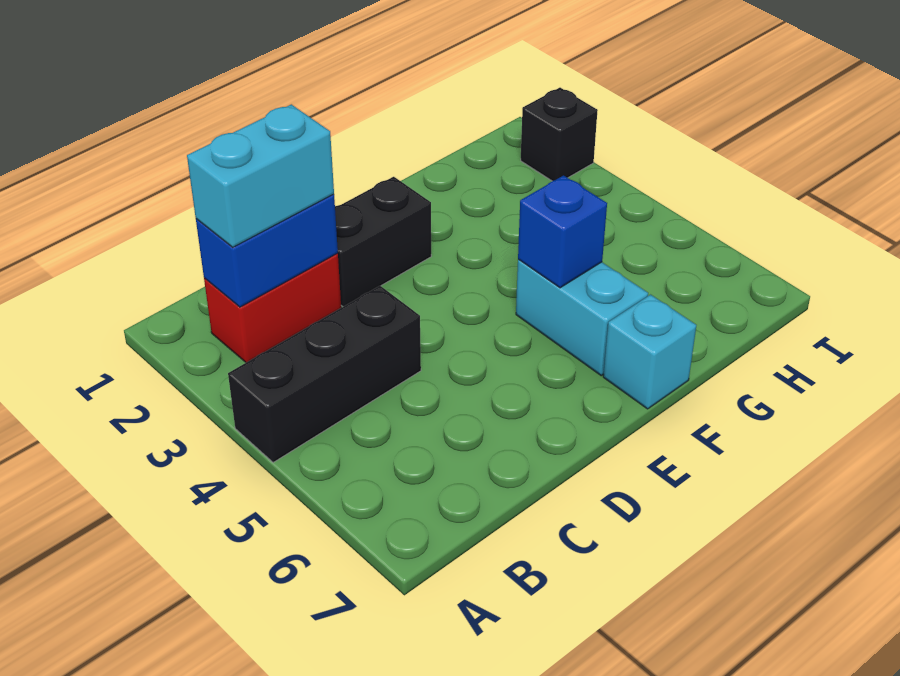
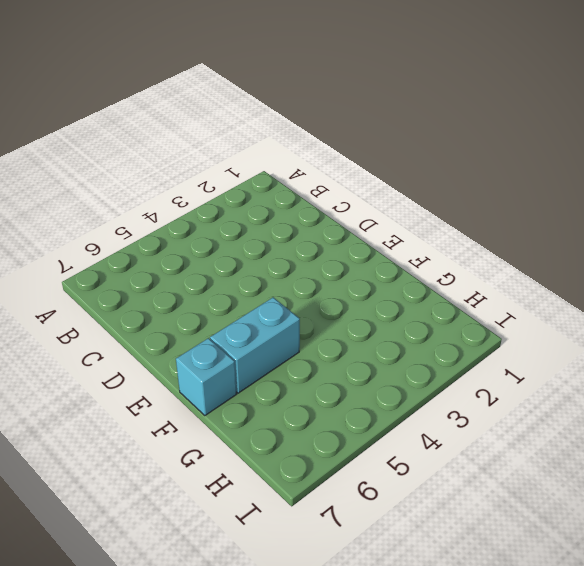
none -> black 1x3 brick [228,286,421,463]
none -> red 1x2 brick [204,253,341,362]

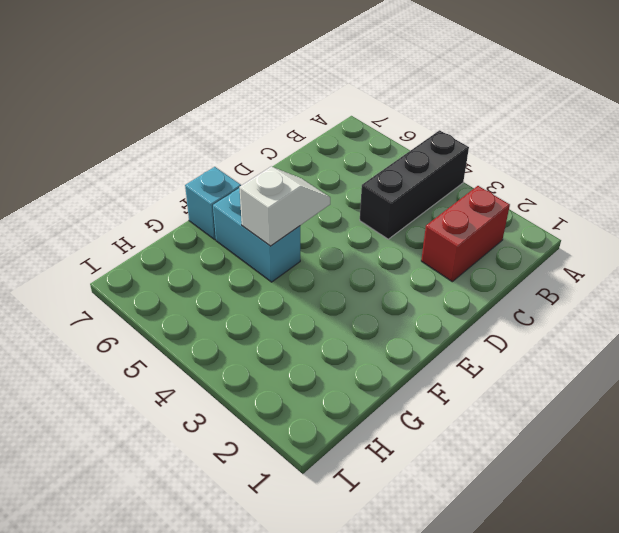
white 1x2 slope [239,167,330,246] -> blue 1x1 brick [518,175,607,288]
none -> black 1x2 brick [335,177,431,307]
none -> black 1x1 brick [521,88,598,181]

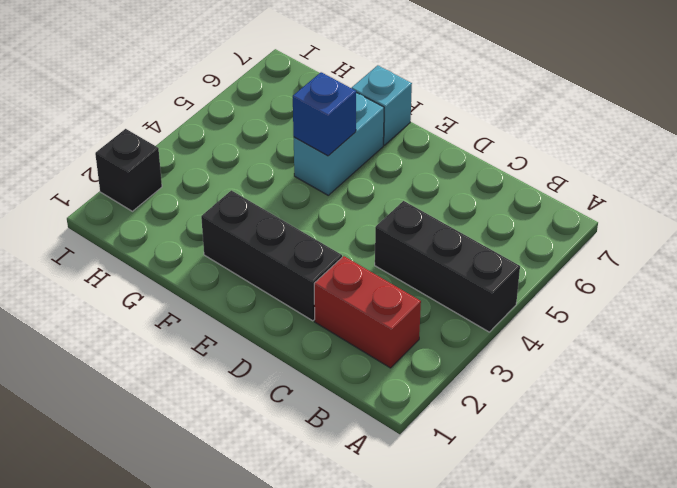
black 1x3 brick [201,190,342,321] -> black 1x2 brick [335,177,431,307]
none -> blue 1x2 brick [196,194,338,307]
none -> cyan 1x2 brick [187,104,334,247]

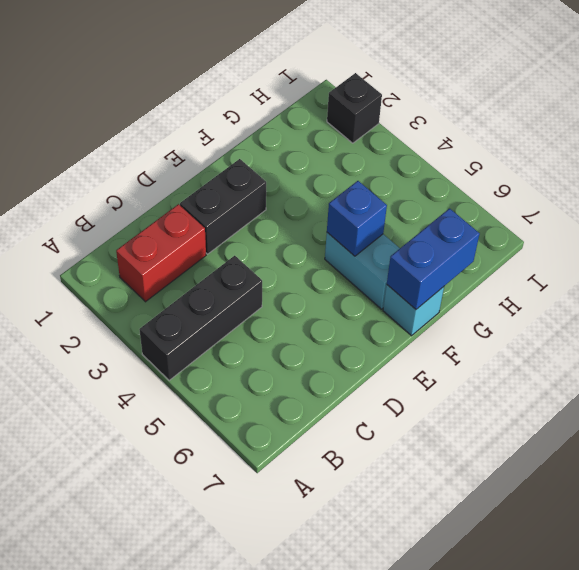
blue 1x2 brick [387,209,480,309] -> blue 1x2 brick moved to [196,194,338,307]
none -> cyan 1x2 brick [187,104,334,247]

